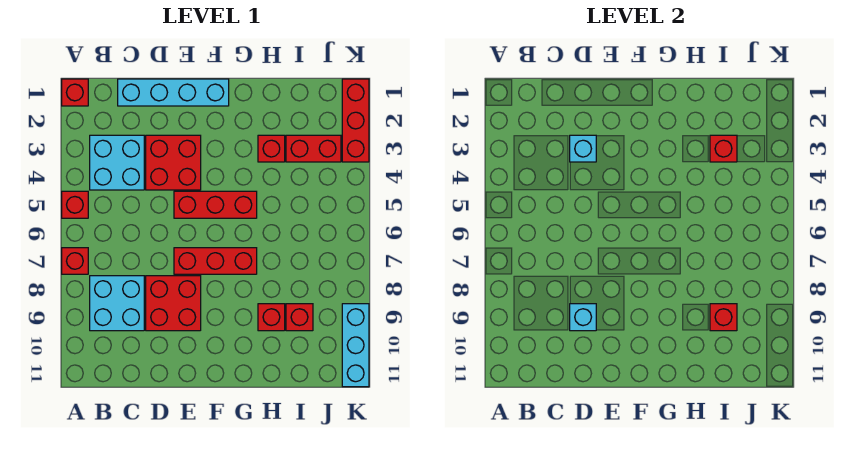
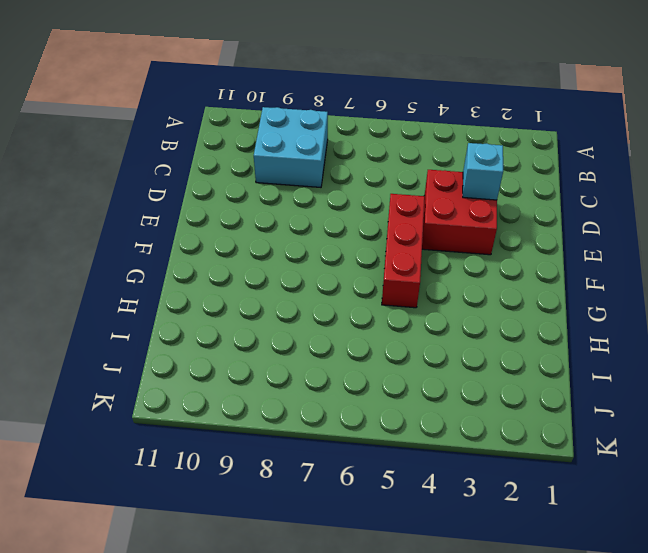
none -> red 1x1 brick [62,79,88,106]
none -> red 1x1 brick [62,191,88,218]
none -> red 1x1 brick [62,248,88,274]

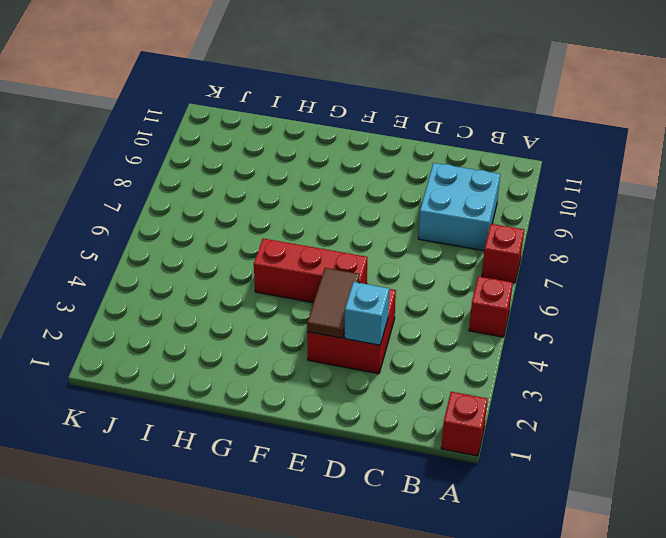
brown 1x2 tile [307,268,360,338] -> none
none -> cyan 2x2 brick [90,135,144,190]
none -> cyan 1x4 brick [118,79,229,106]
none -> red 2x2 brick [146,276,201,331]

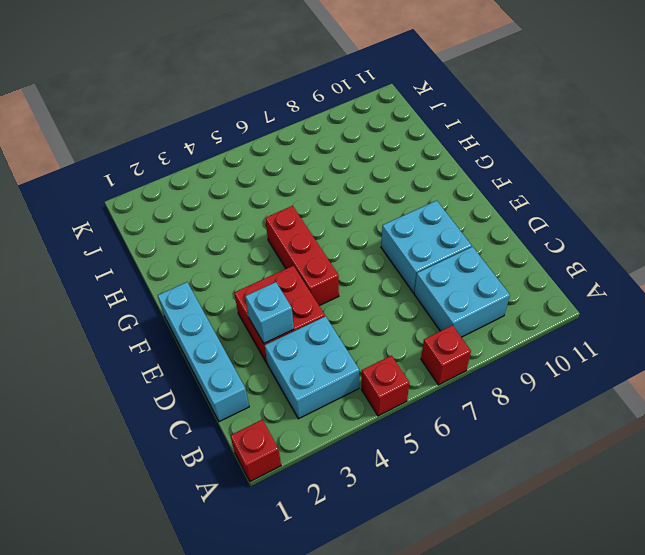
cyan 2x2 brick [381,201,472,293] -> red 2x2 brick [146,276,201,331]
none -> red 1x3 brick [174,248,257,274]
none -> red 1x1 brick [258,135,285,162]
none -> red 1x1 brick [258,304,285,331]

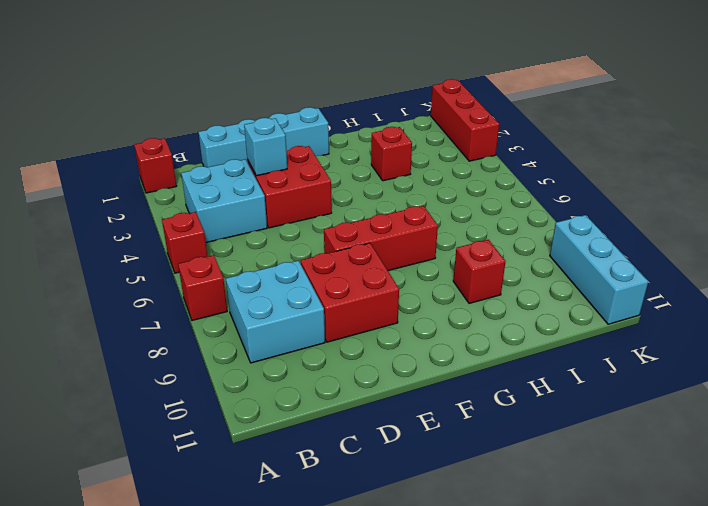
none -> red 1x3 brick [174,191,257,218]
none -> red 1x2 brick [286,135,341,162]
none -> red 1x1 brick [286,304,313,331]

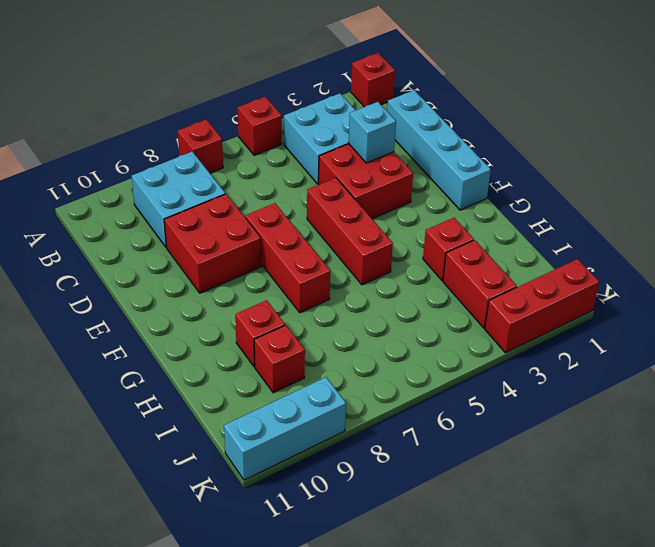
none -> cyan 1x1 brick [570,304,596,331]
none -> red 1x1 brick [710,135,737,162]
none -> red 1x1 brick [710,304,737,331]

